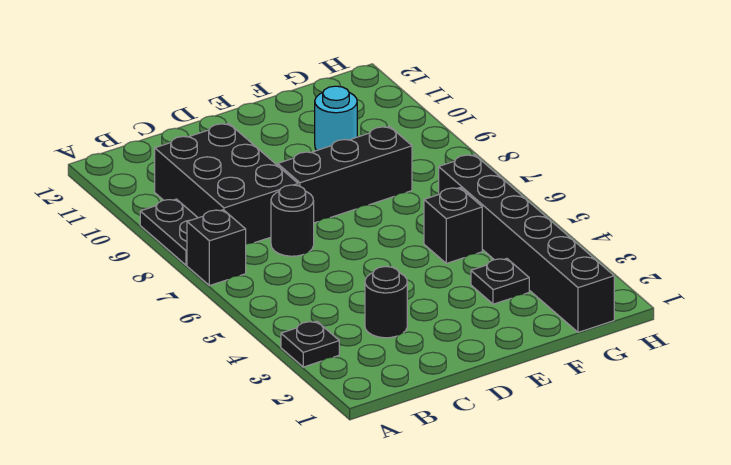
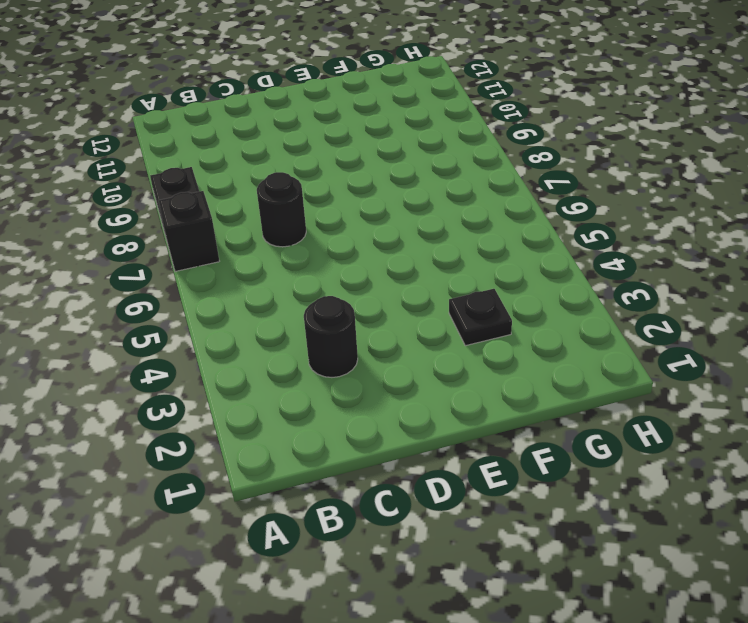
none -> black 1x1 plate [281,321,339,367]
none -> black 2x3 brick [155,124,298,244]

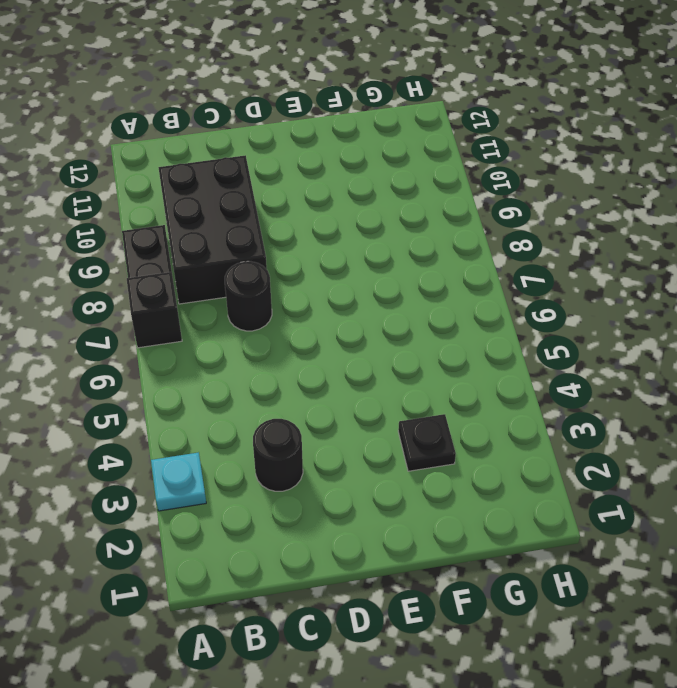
cyan 1x1 plate [151,452,206,511] -> black 1x1 plate [281,321,339,367]
none -> black 1x3 brick [278,126,412,223]
none -> black 1x1 brick [424,188,482,263]

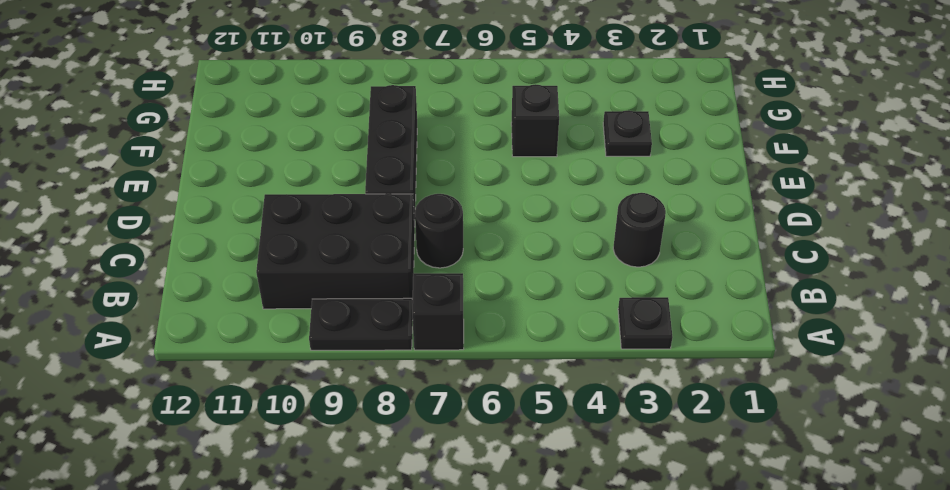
none -> cyan 1x1 round brick [315,86,357,150]
none -> black 1x6 brick [439,155,614,332]

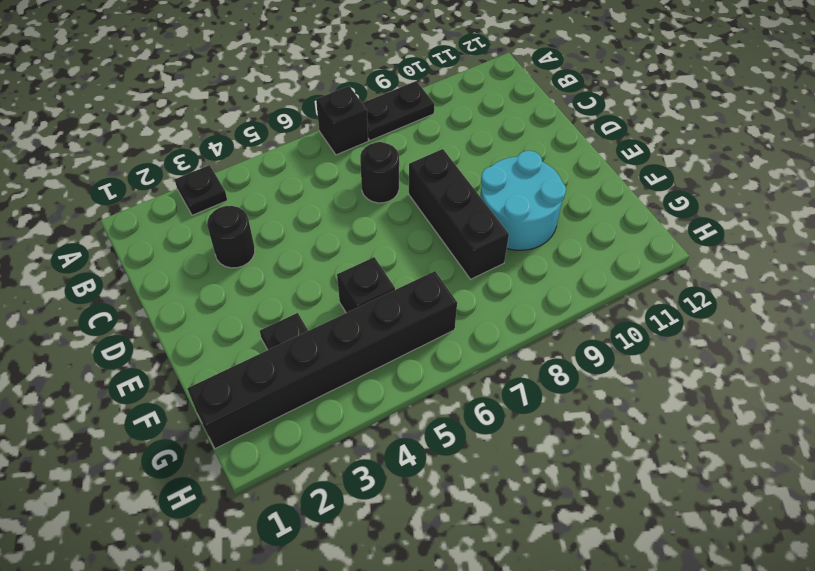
cyan 2x2 round brick [480,151,566,250] -> cyan 1x1 round brick [315,86,357,150]
none -> black 2x3 brick [155,124,298,244]

